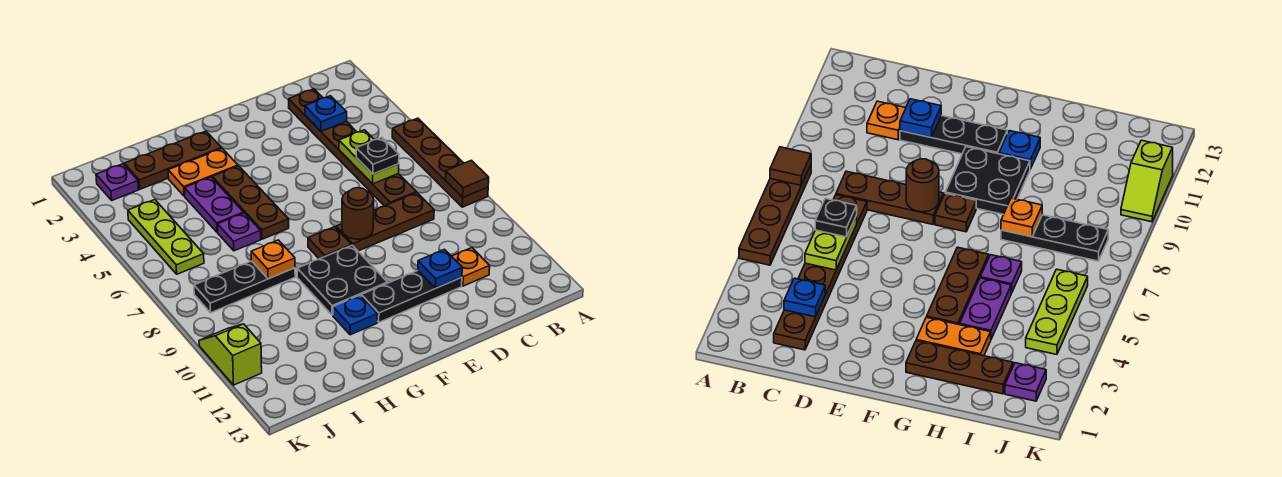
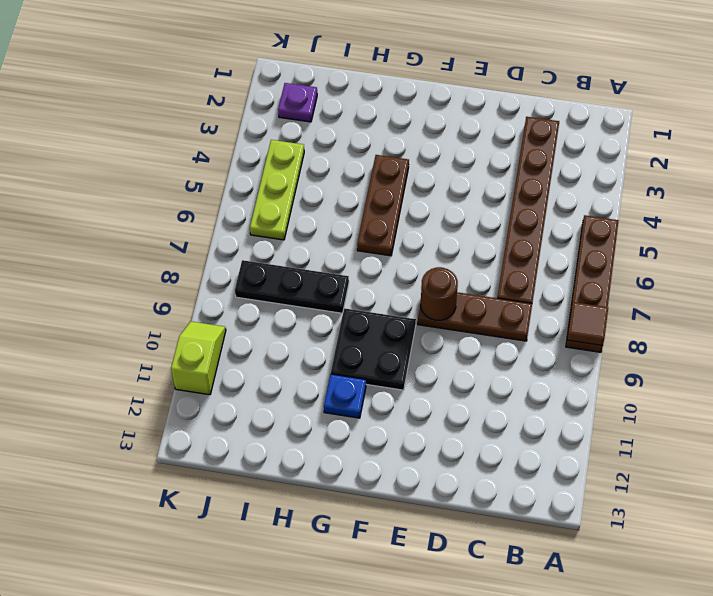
none -> orange 1x1 plate [452,248,490,286]
none -> black 1x3 plate [361,271,462,322]
none -> brown 1x1 plate [308,227,351,259]

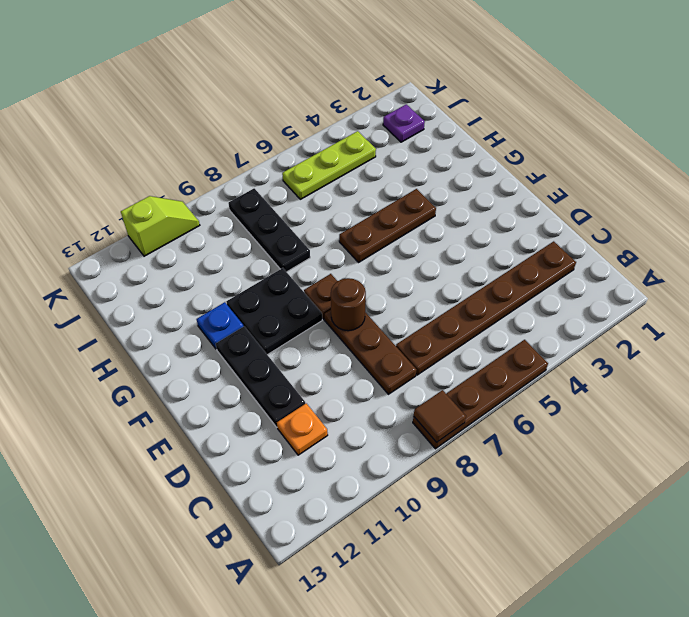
none -> brown 1x3 plate [124,131,222,189]
none -> orange 1x2 plate [168,149,238,196]
none -> purple 1x2 plate [184,177,244,232]

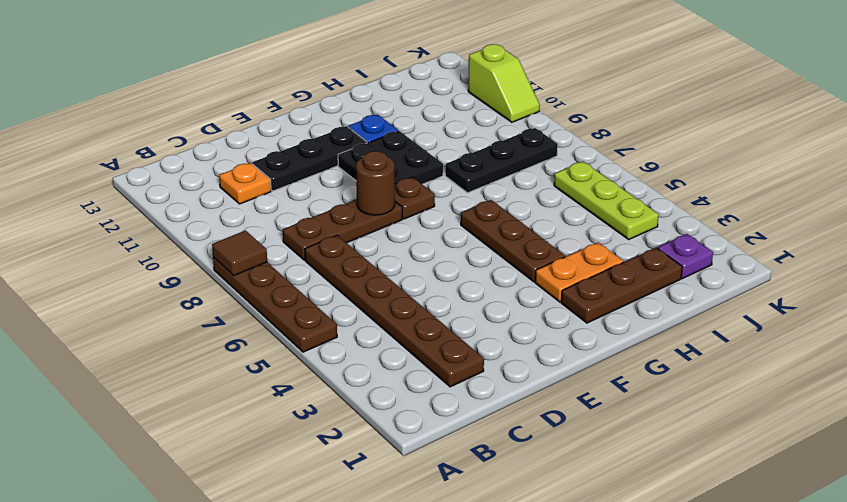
none -> purple 1x2 plate [184,177,244,232]
none -> purple 1x1 plate [218,213,261,251]
none -> blue 1x1 plate [305,96,347,131]

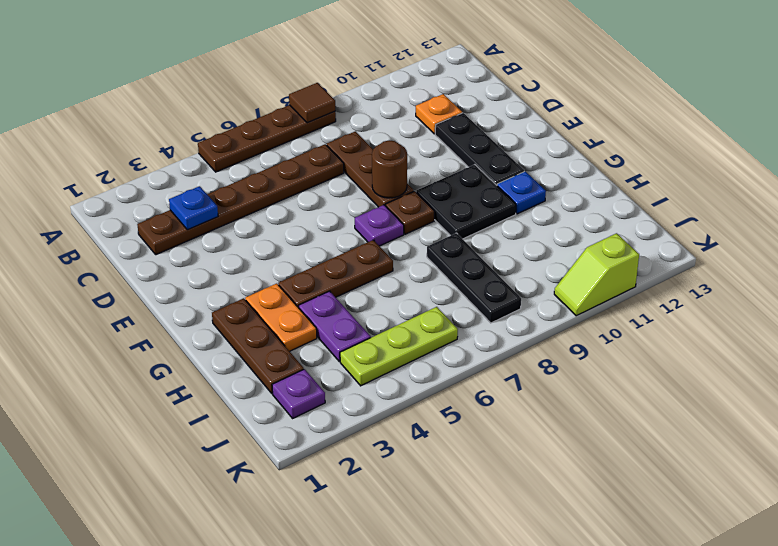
purple 1x1 plate [355,205,404,246] -> purple 1x1 plate moved to [218,213,261,251]
purple 1x2 plate [299,291,371,361] -> purple 1x2 plate turned to [184,177,244,232]
none -> lime 1x2 plate [339,130,399,184]
none -> blue 1x1 plate [418,249,462,288]
none -> orange 1x1 plate [251,240,295,279]

